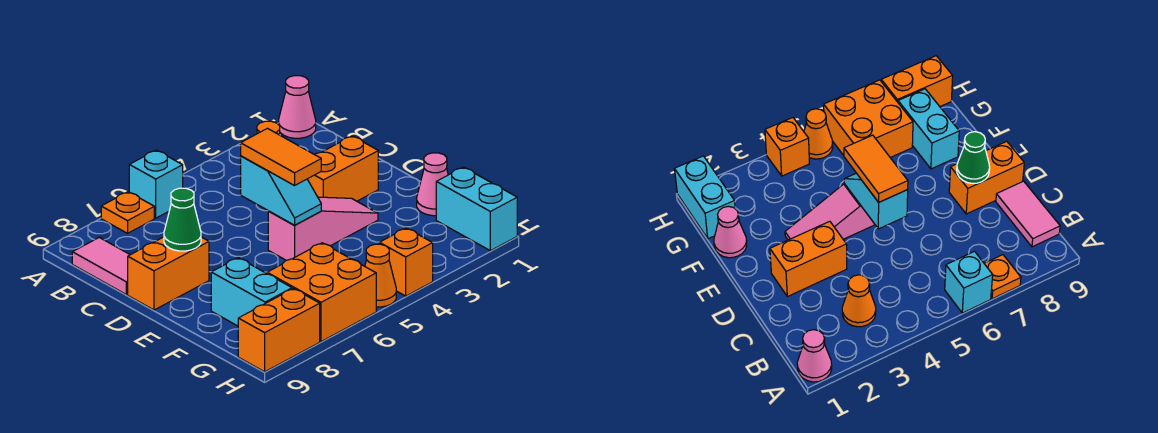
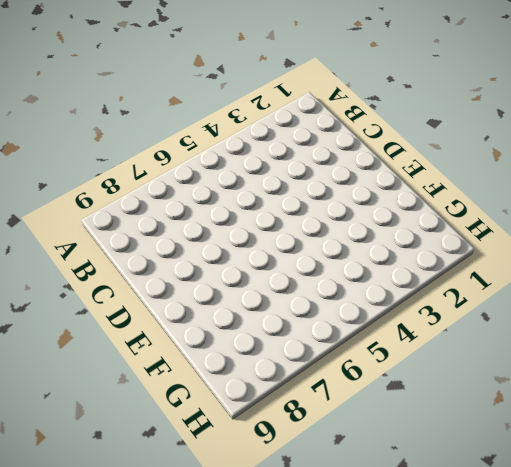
none -> pink 1x1 cone [278,76,316,138]
none -> cyan 1x1 brick [129,150,183,218]
none -> orange 1x1 plate [101,192,154,233]

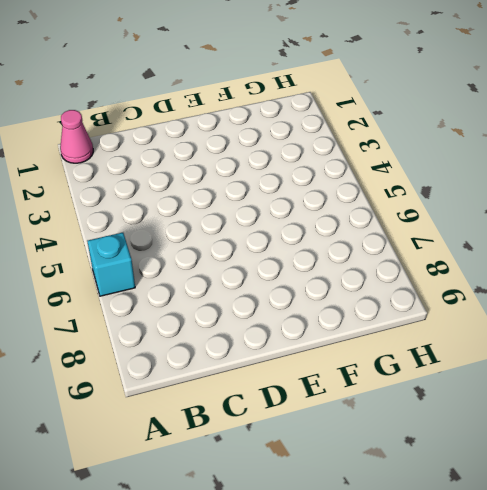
none -> orange 1x1 plate [101,192,154,233]
none -> orange 1x1 cone [842,275,876,327]
none -> pink 1x2 tile [72,237,130,295]

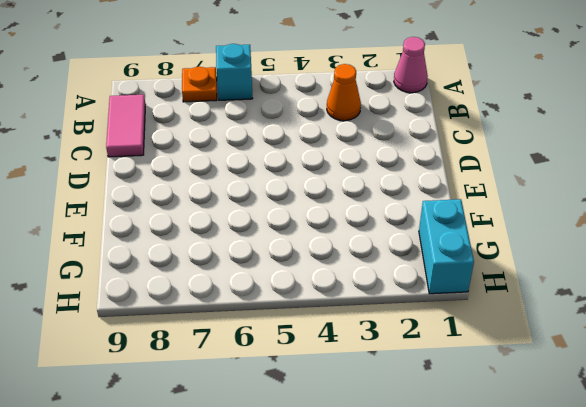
none -> orange 1x2 brick [308,136,378,201]
none -> orange 1x2 brick [128,237,209,310]
none -> pink 1x3 slope [268,197,378,260]

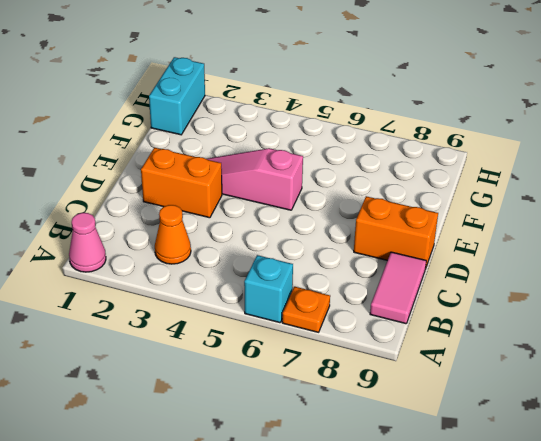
none -> pink 1x1 cone [417,153,448,216]
none -> cyan 1x2 brick [211,258,292,326]
none -> orange 2x2 brick [267,243,376,342]

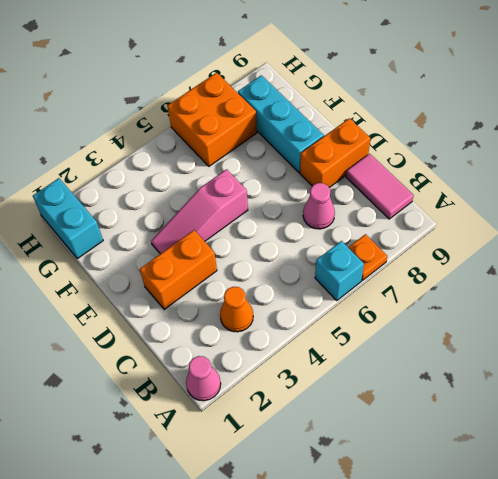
pink 1x1 cone [303,183,335,229] -> pink 1x1 cone moved to [417,153,448,216]
cyan 1x3 brick [238,75,324,173] -> cyan 1x2 brick [211,258,292,326]
none -> orange 1x1 brick [379,228,433,296]
none -> orange 1x1 cone [365,244,396,307]
none -> orange 1x2 brick [238,289,320,372]

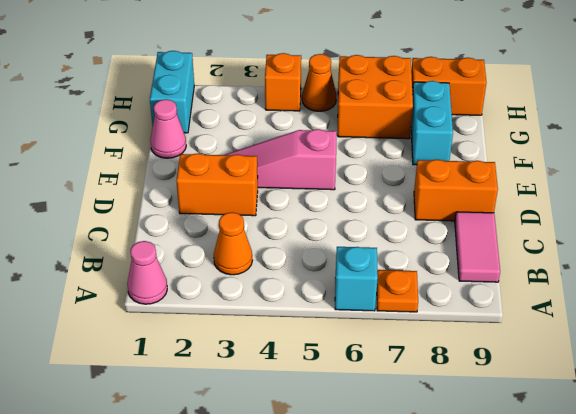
none -> cyan 1x2 slope [241,156,321,225]
none -> green 1x1 cone [164,188,201,251]
none -> orange 1x2 tile [241,128,321,186]

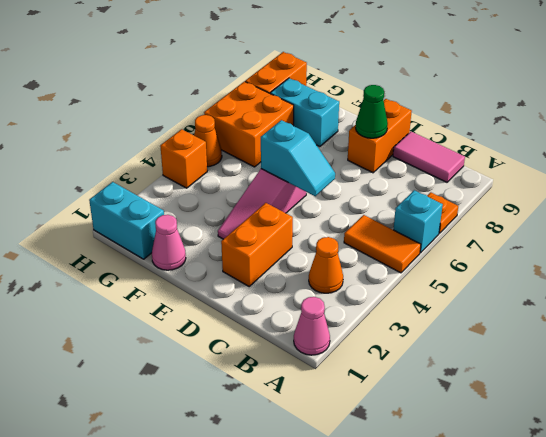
orange 1x2 tile [344,215,421,273] -> orange 1x2 tile moved to [241,128,321,186]
cyan 1x2 slope [261,120,335,196] -> cyan 1x2 slope turned to [241,156,321,225]

